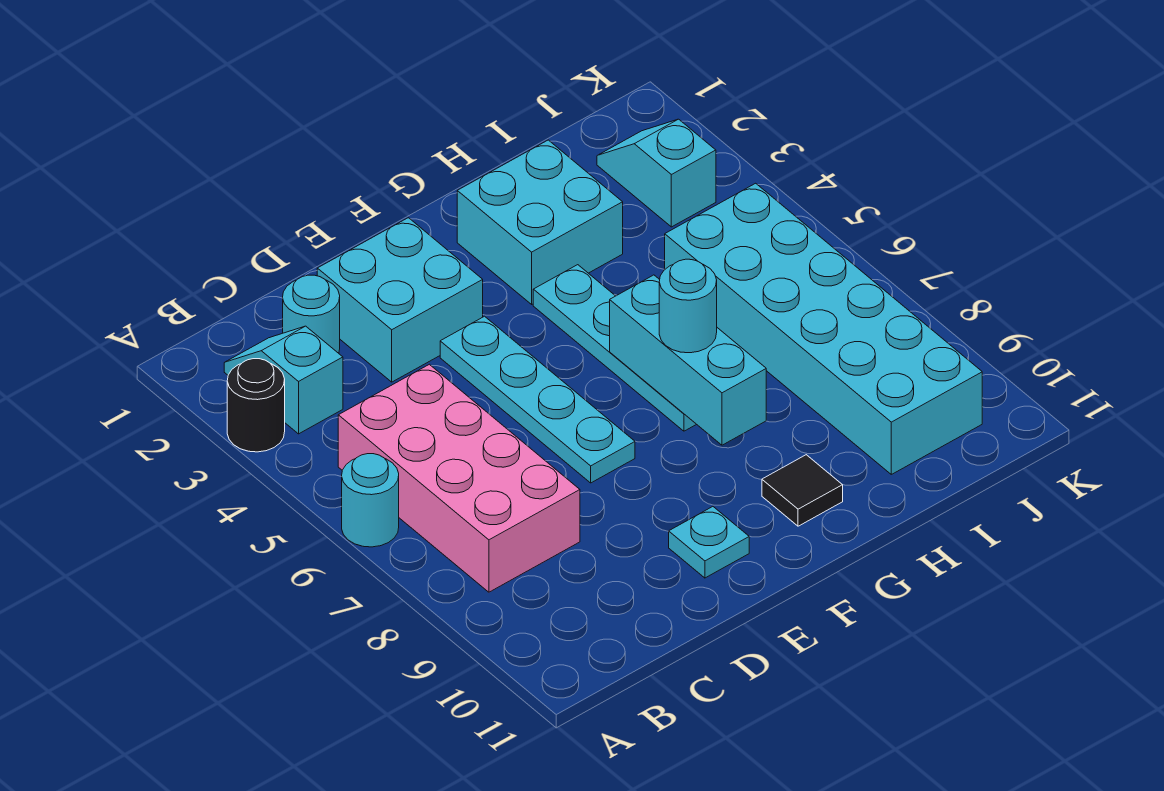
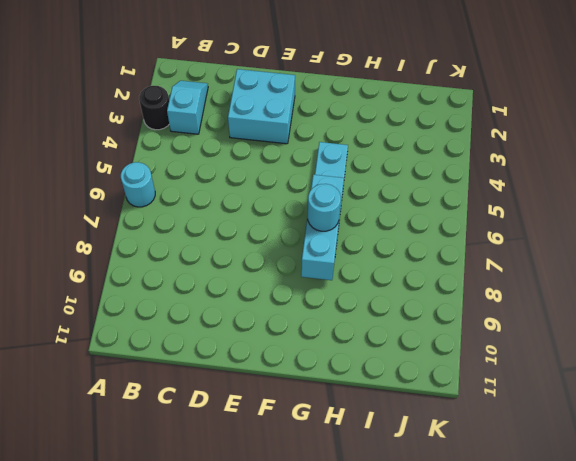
none -> pink 2x4 brick [338,364,580,592]
none -> cyan 1x1 round brick [283,275,340,353]
none -> cyan 1x4 plate [440,316,635,483]

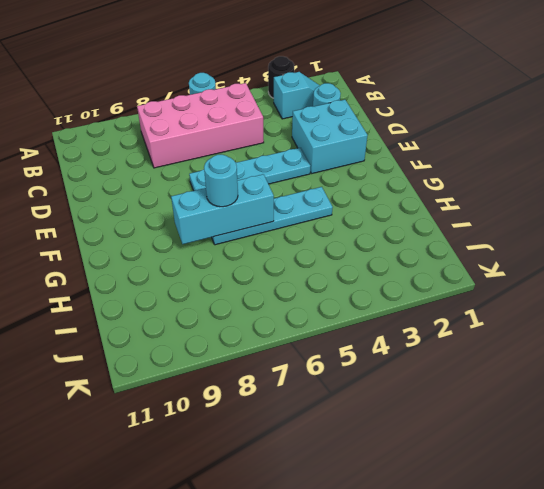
none -> cyan 1x1 plate [669,507,749,578]
none -> cyan 2x2 brick [457,140,623,304]
none -> black 1x1 tile [762,455,843,526]

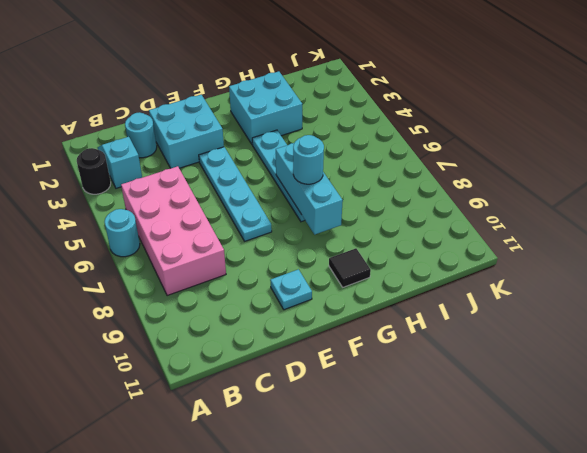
none -> cyan 2x6 brick [665,183,982,474]
none -> cyan 1x2 slope [597,119,716,227]

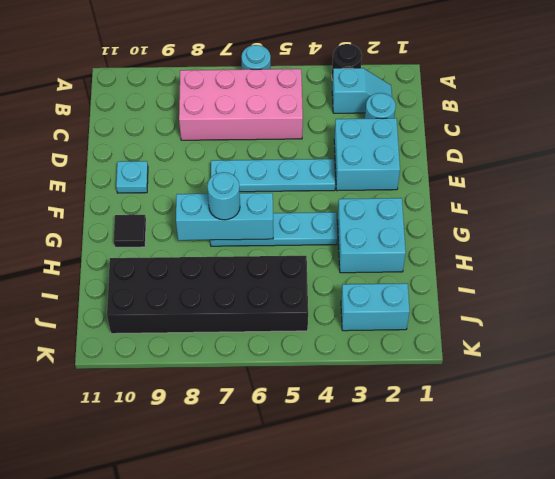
black 2x6 brick [107,256,308,334] -> cyan 2x6 brick [665,183,982,474]
cyan 1x2 brick [341,283,410,331] -> cyan 1x2 slope [597,119,716,227]

